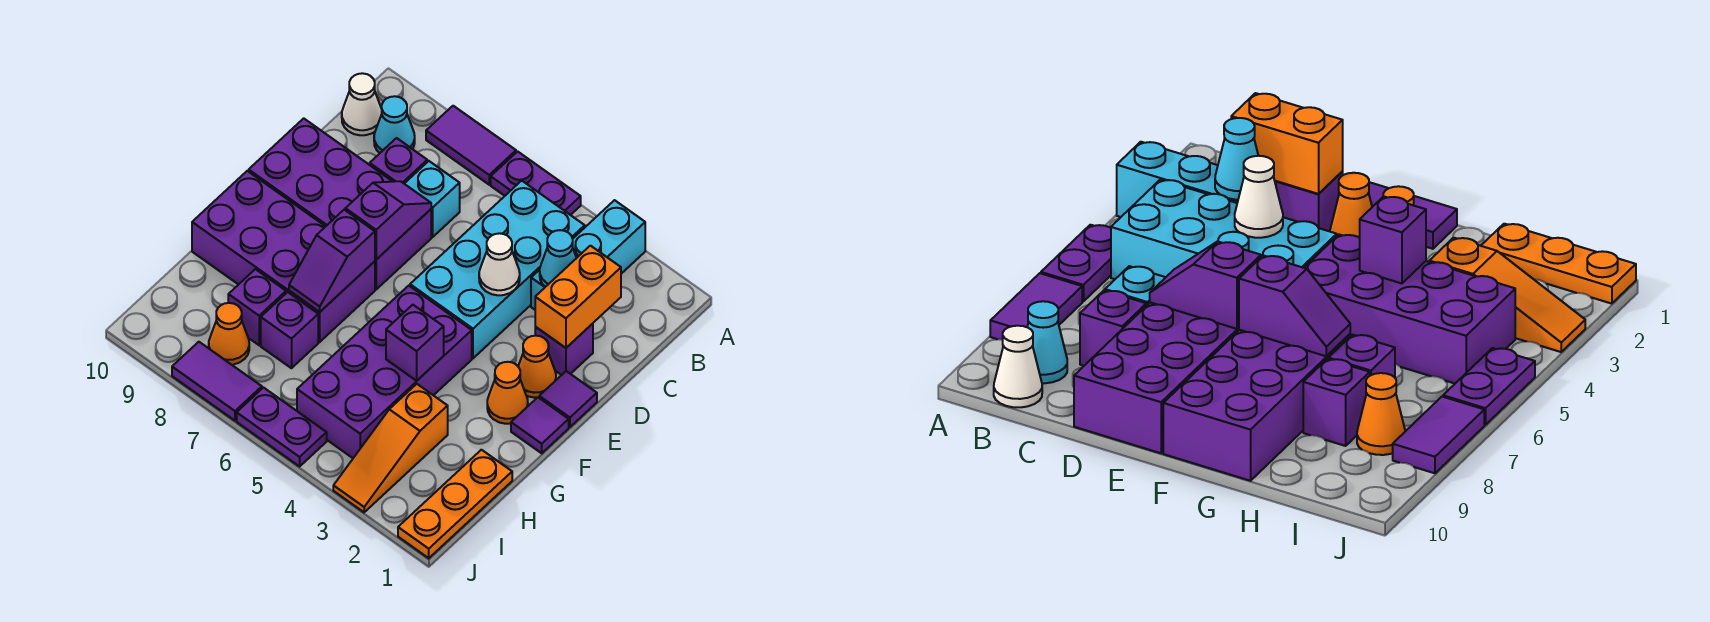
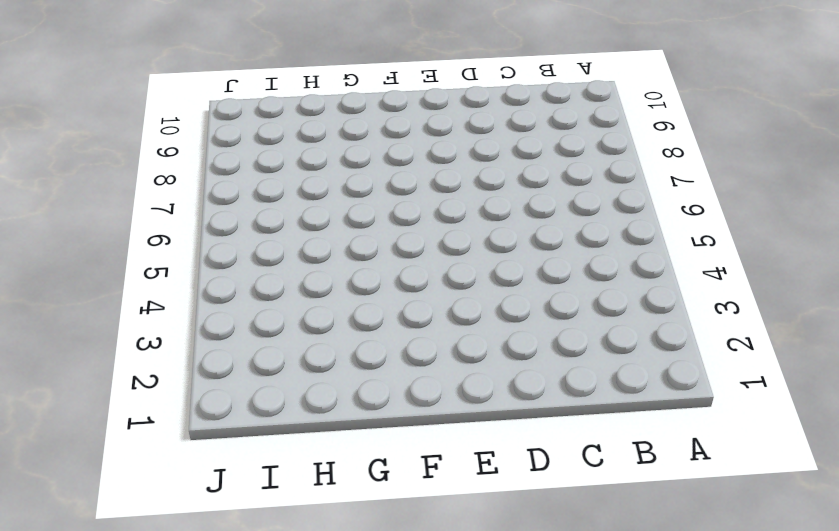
none -> cyan 1x3 brick [531,200,645,310]
none -> purple 1x2 plate [491,151,581,215]
none -> purple 1x2 tile [426,106,516,185]

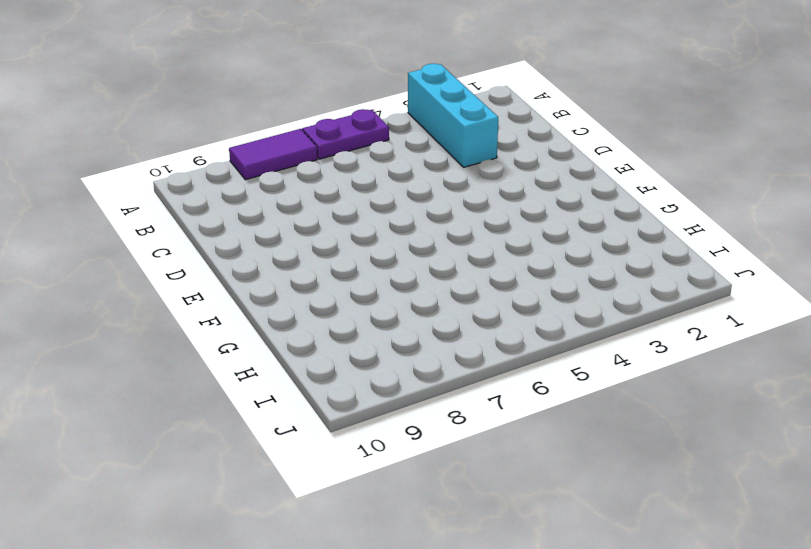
none -> cyan 2x4 brick [410,181,585,358]
none -> cyan 1x1 cone [374,96,415,153]
none -> white 1x1 cone [342,73,382,135]

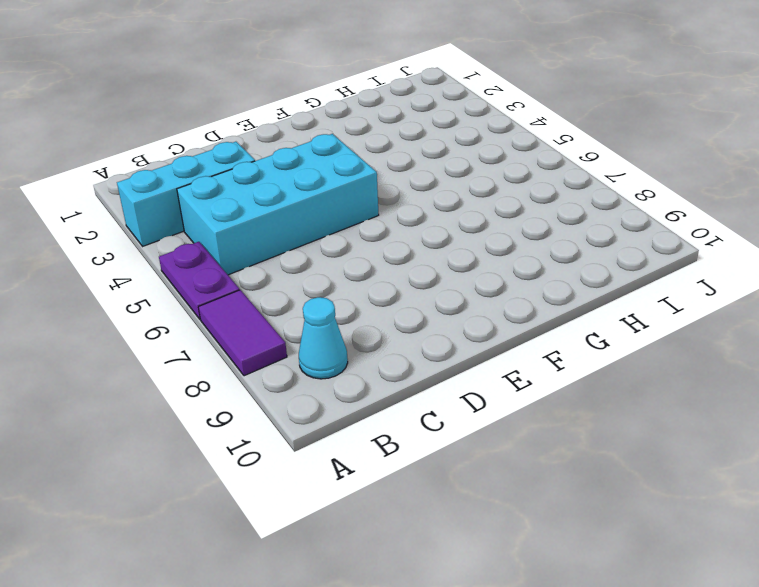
none -> white 1x1 cone [342,73,382,135]
none -> cyan 1x1 brick [404,161,460,237]
none -> purple 1x1 brick [370,138,427,183]

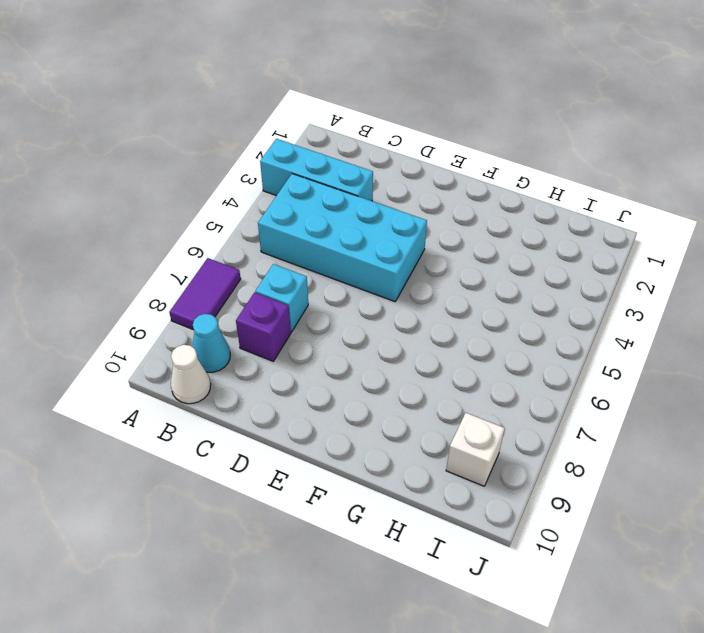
white 1x1 brick [446,413,505,486] -> none
none -> purple 1x2 plate [491,151,581,215]
none -> purple 1x1 brick [535,324,593,375]
none -> purple 2x4 brick [249,118,431,289]

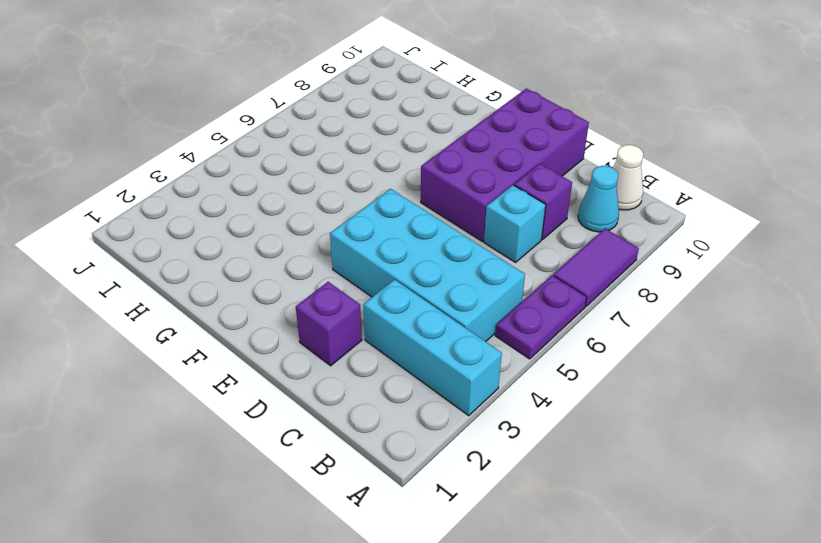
none -> purple 1x1 tile [539,371,597,427]
none -> orange 1x1 cone [518,336,556,398]
none -> purple 1x1 tile [511,397,569,453]

